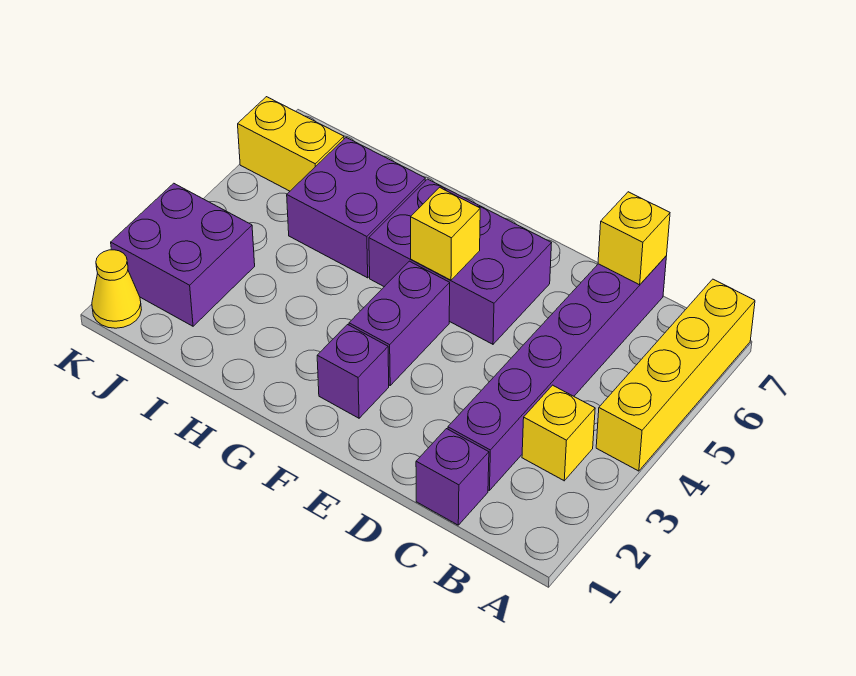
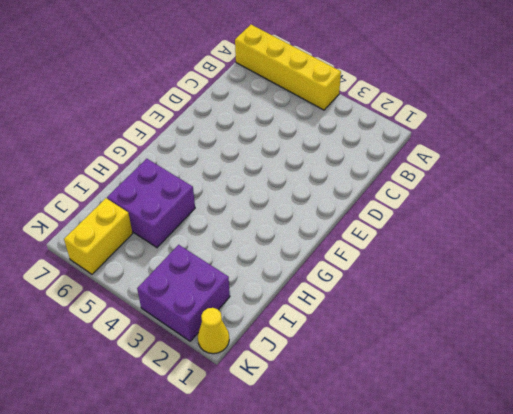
none -> yellow 1x1 brick [522,385,595,481]
none -> purple 1x1 brick [416,429,489,525]
none -> purple 1x6 brick [448,256,666,491]

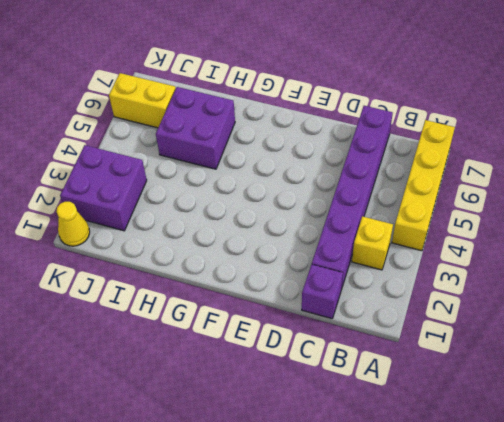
none -> purple 2x3 brick [369,179,551,344]
none -> purple 1x1 brick [317,325,389,418]
none -> purple 1x2 brick [349,261,450,385]

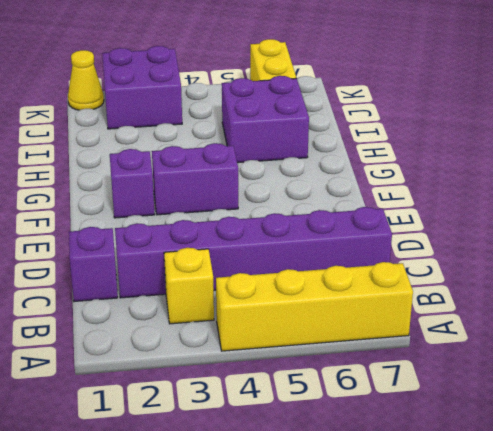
none -> purple 2x3 brick [369,179,551,344]
none -> yellow 1x1 brick [598,192,670,285]
none -> yellow 1x1 brick [411,187,480,280]

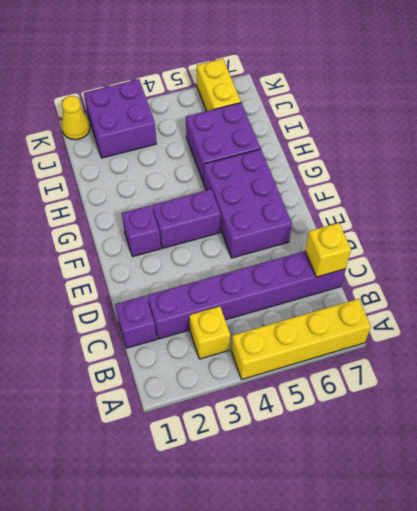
none -> yellow 1x1 brick [411,187,480,280]

